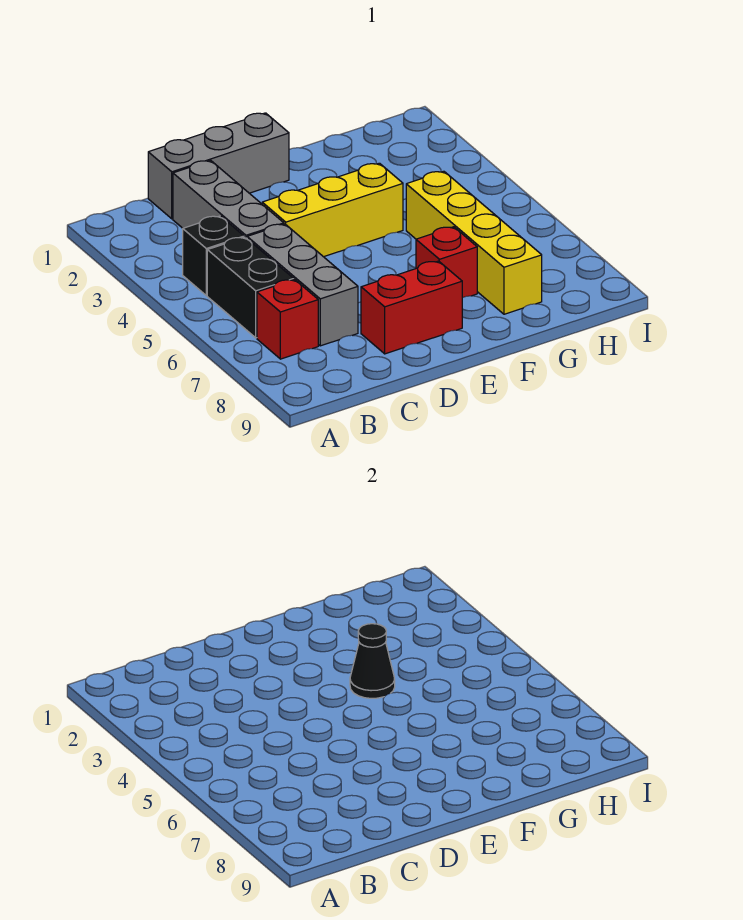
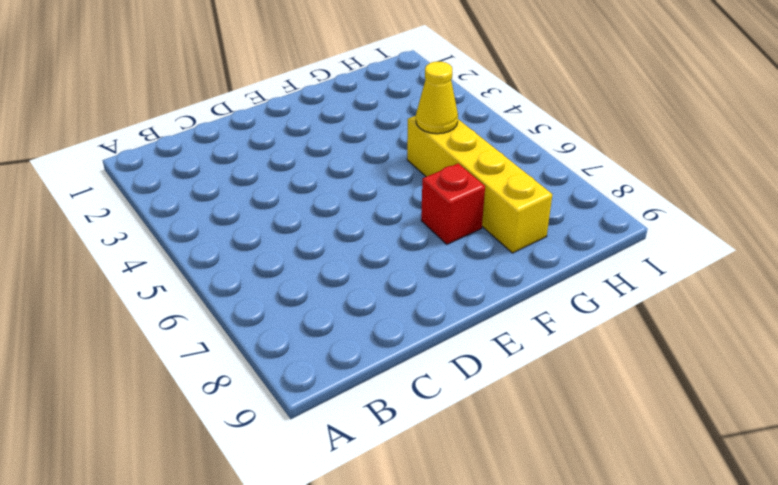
yellow 1x1 cone [416,62,458,134] -> none
none -> black 1x1 brick [183,216,244,295]
none -> black 1x2 brick [207,237,294,338]

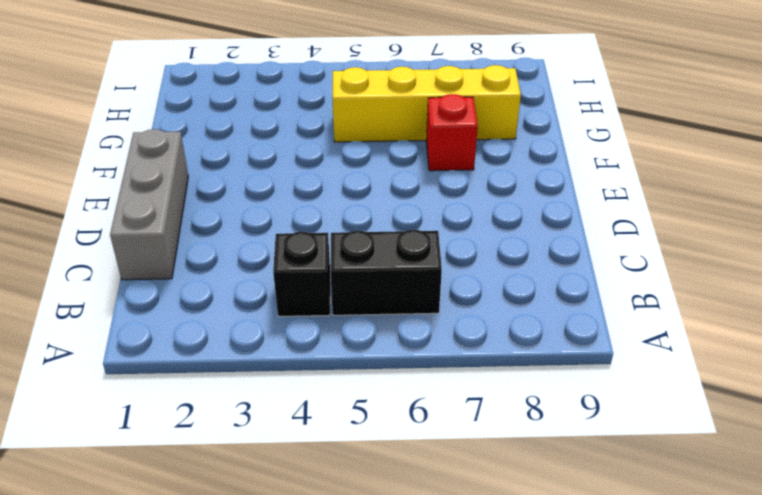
none -> red 1x1 brick [257,280,318,359]
none -> grey 1x3 brick [173,160,284,238]

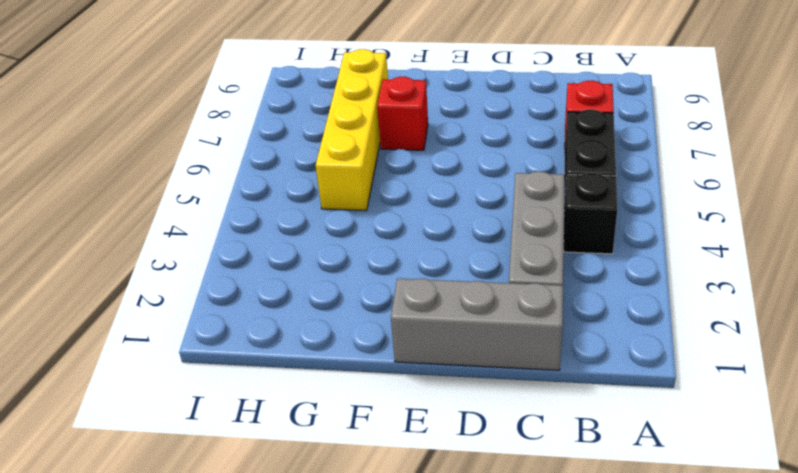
none -> grey 1x3 brick [247,224,358,346]
none -> yellow 1x3 brick [262,163,403,257]

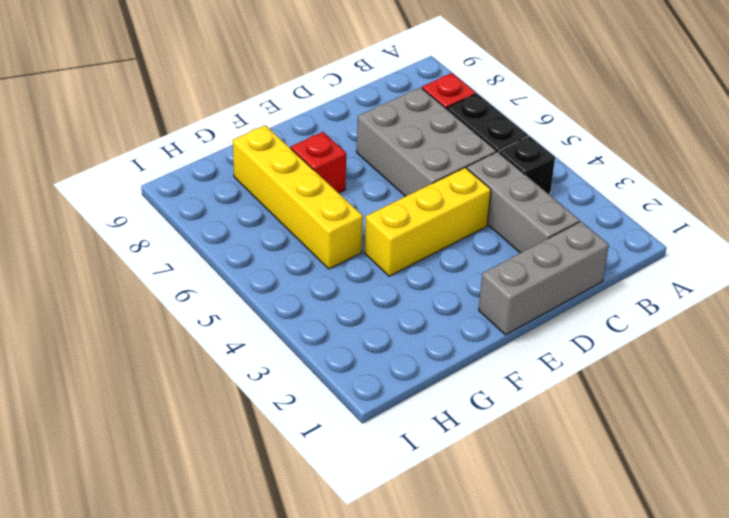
grey 2x3 brick [357,87,496,197] -> grey 1x3 brick [247,224,358,346]
none -> red 1x2 brick [361,261,462,354]
none -> black 1x1 cone [350,624,395,698]

